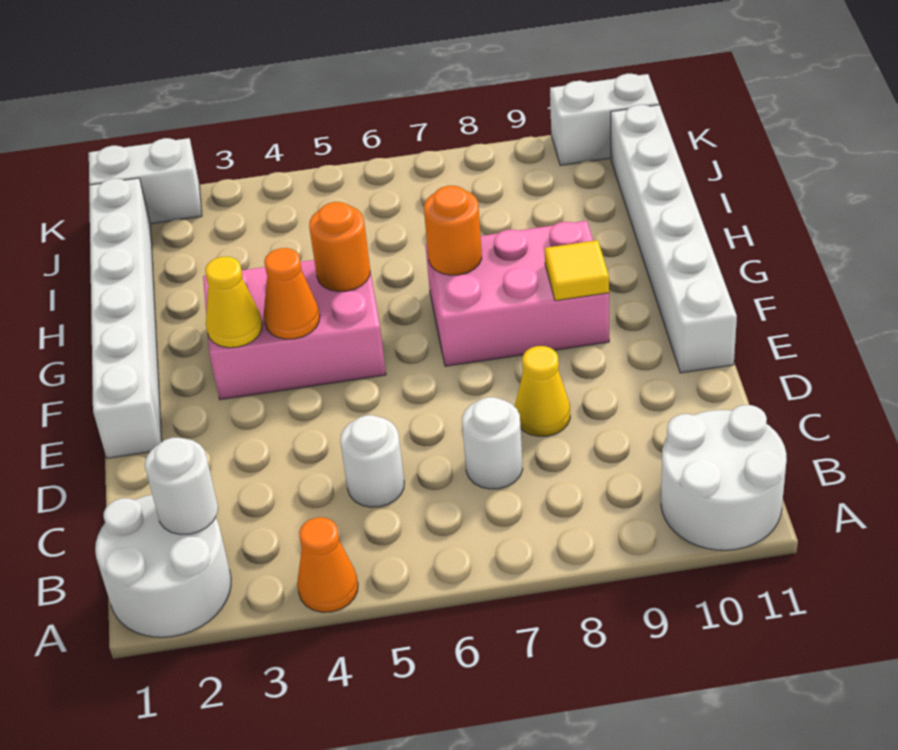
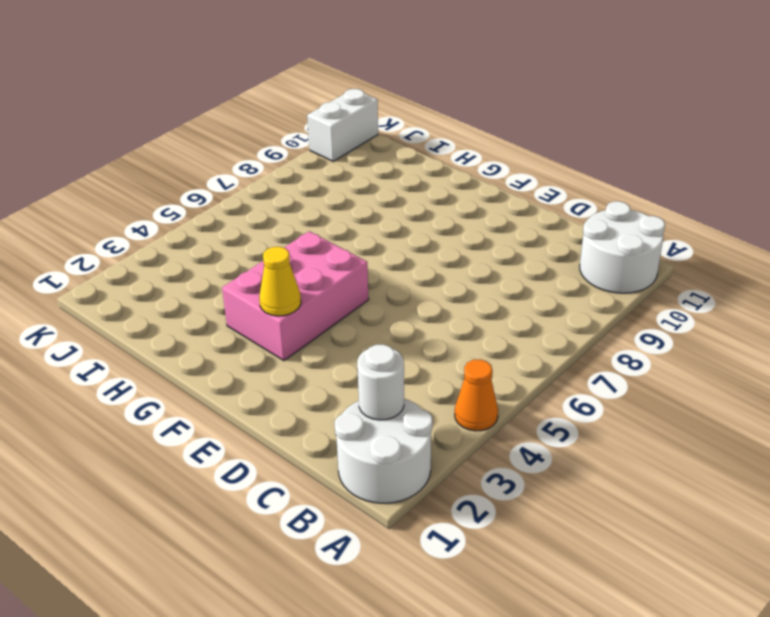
none -> white 1x1 round brick [340,415,404,507]
none -> white 1x1 round brick [462,397,523,489]
none -> yellow 1x1 cone [515,346,570,436]

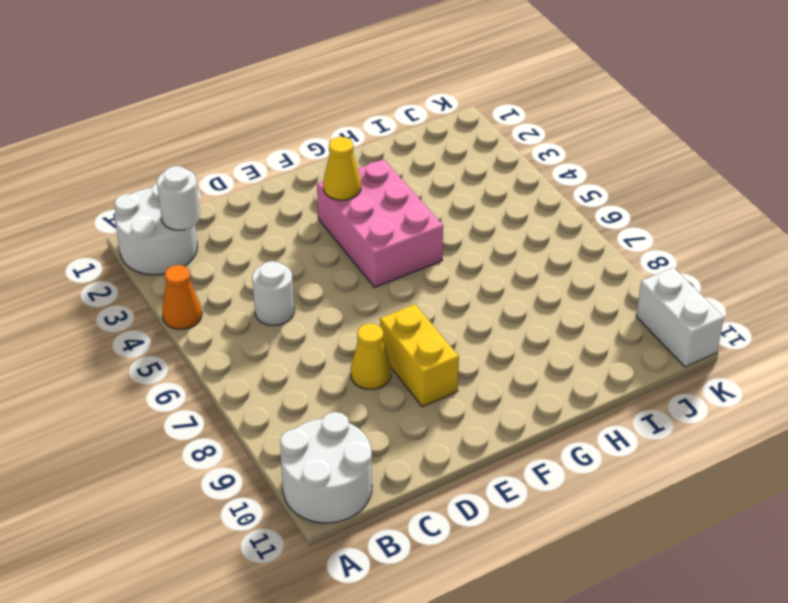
yellow 1x2 brick [380,304,459,407] -> none
none -> white 1x1 round brick [462,397,523,489]
none -> white 1x6 brick [89,178,162,458]
none -> white 1x6 brick [611,105,737,373]

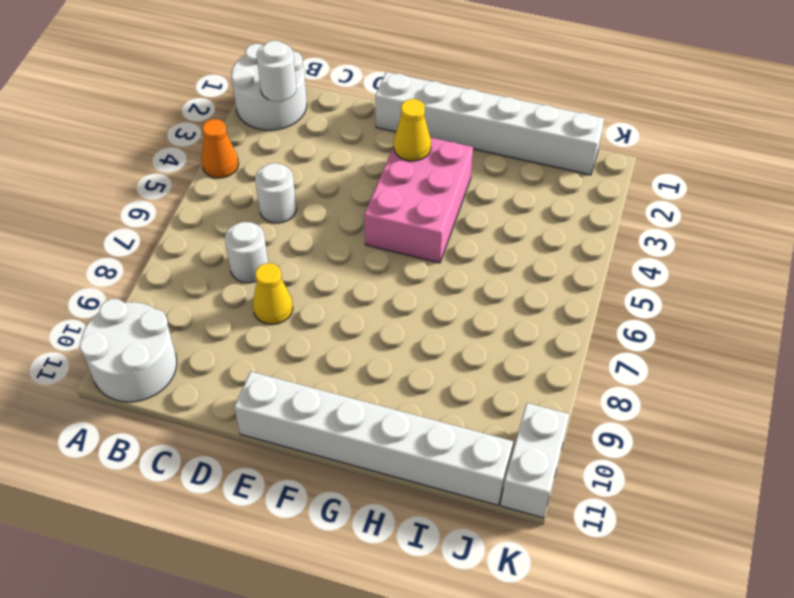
none -> pink 2x3 brick [425,221,609,366]
none -> white 1x2 brick [89,138,202,224]
none -> orange 1x1 cone [264,248,320,339]

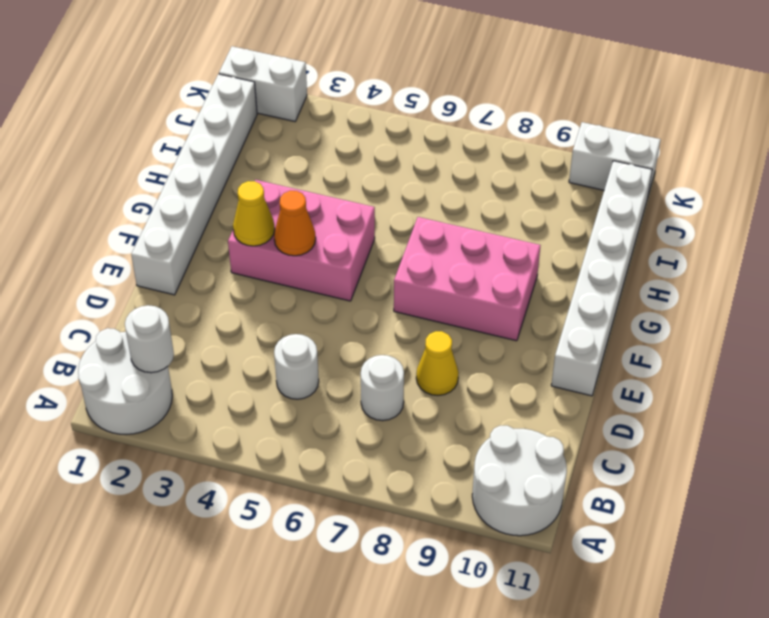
none -> orange 1x1 cone [297,517,358,612]
none -> yellow 1x1 tile [545,240,609,301]
none -> orange 1x1 round brick [309,202,370,292]

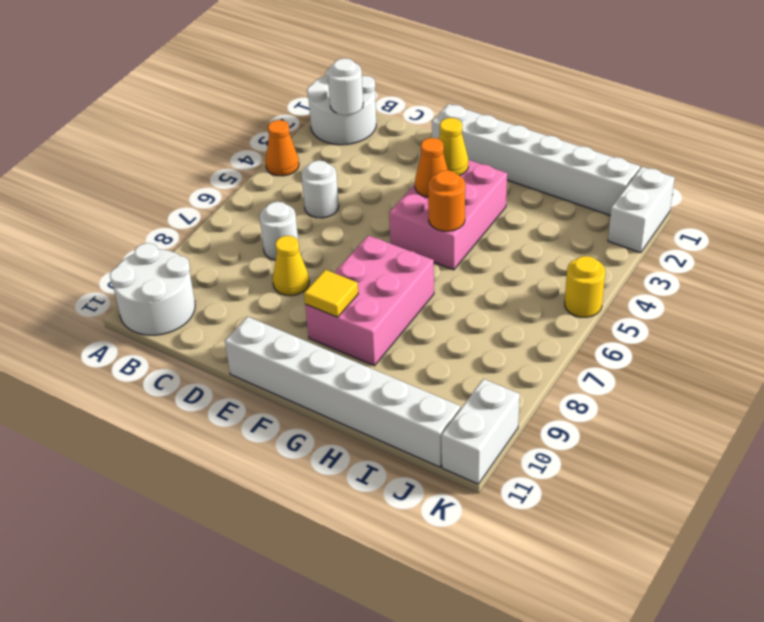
yellow 1x1 round brick [565,256,605,317] -> none
none -> orange 1x1 round brick [424,186,482,275]

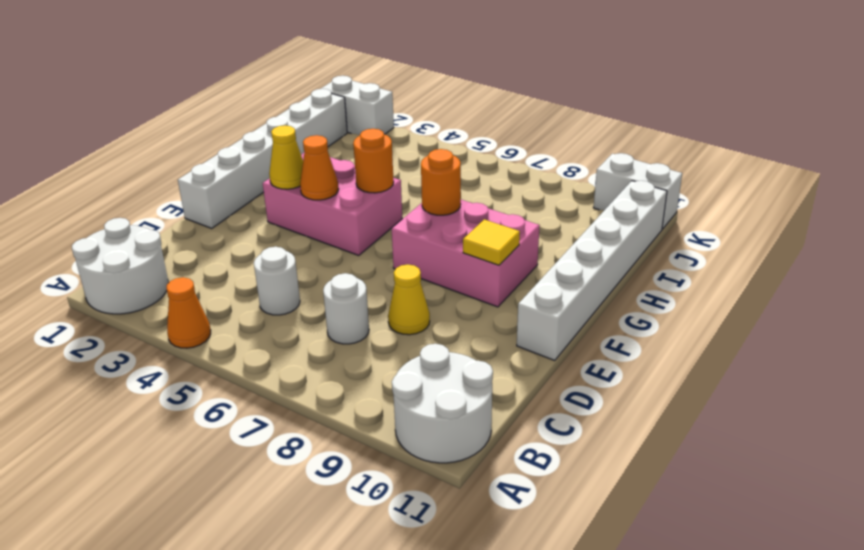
none -> white 1x1 round brick [145,438,218,535]

